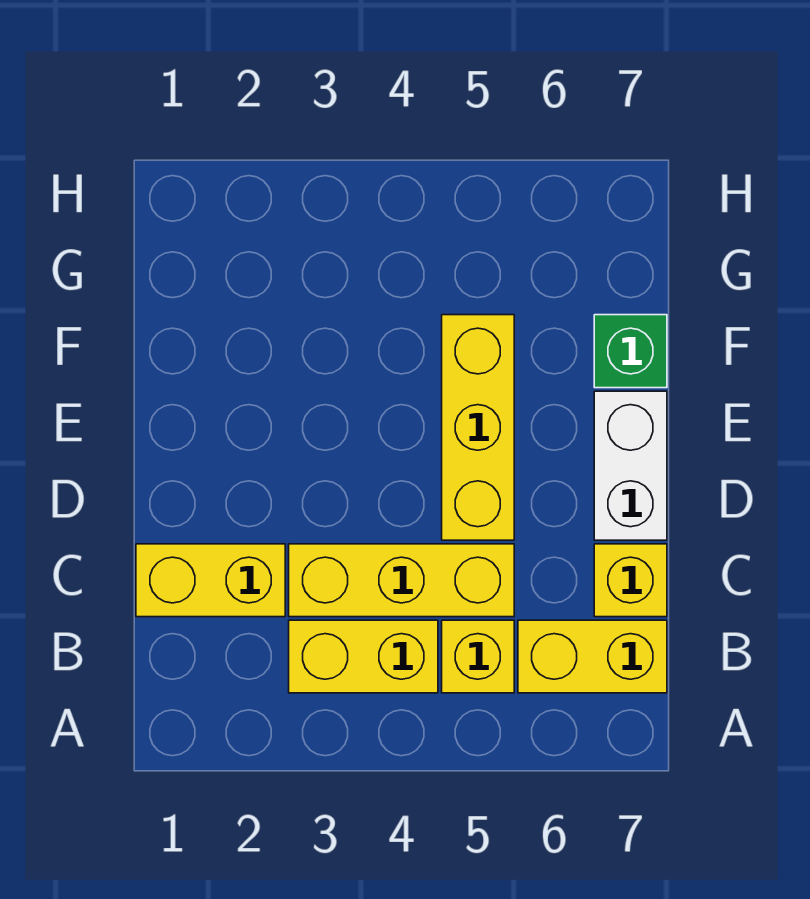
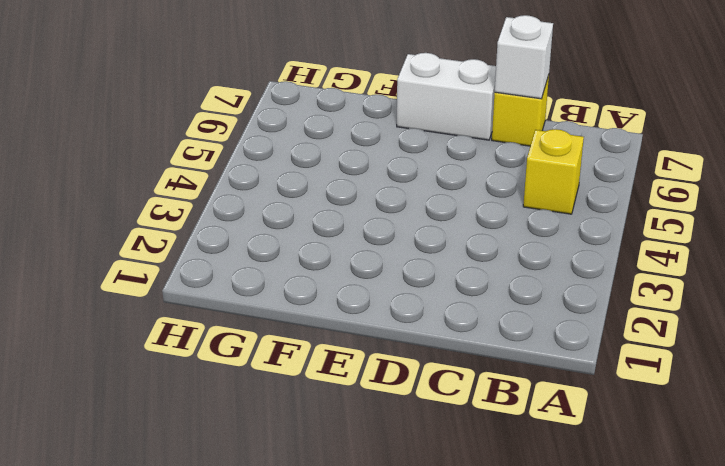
white 1x1 brick [495,15,553,99] -> none
none -> yellow 1x2 brick [289,620,438,693]
none -> yellow 1x2 brick [518,620,667,693]

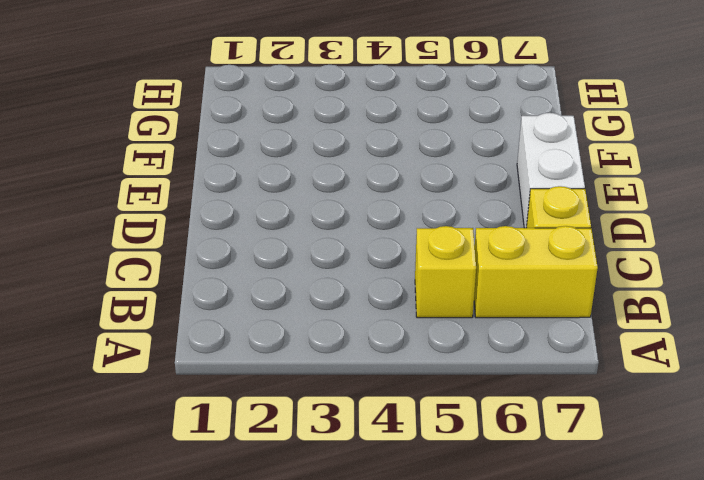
none -> yellow 1x2 brick [289,620,438,693]
none -> yellow 1x2 brick [136,544,285,617]

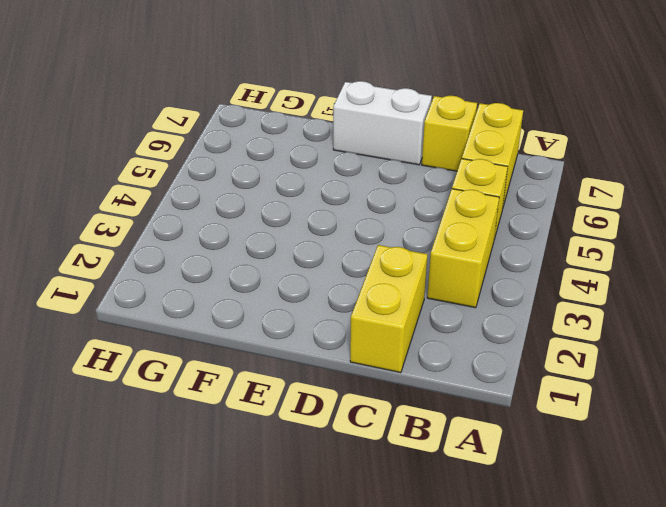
none -> yellow 1x3 brick [289,544,514,617]
none -> yellow 1x3 brick [442,315,514,540]

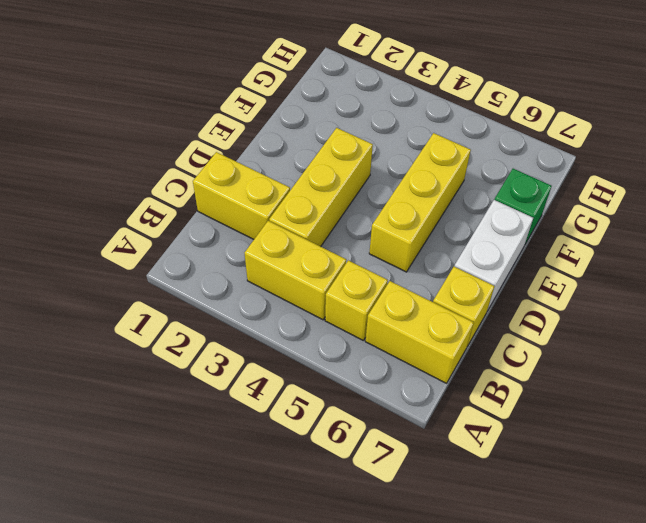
yellow 1x3 brick [269,128,373,247] -> yellow 1x3 brick turned to [289,544,514,617]

